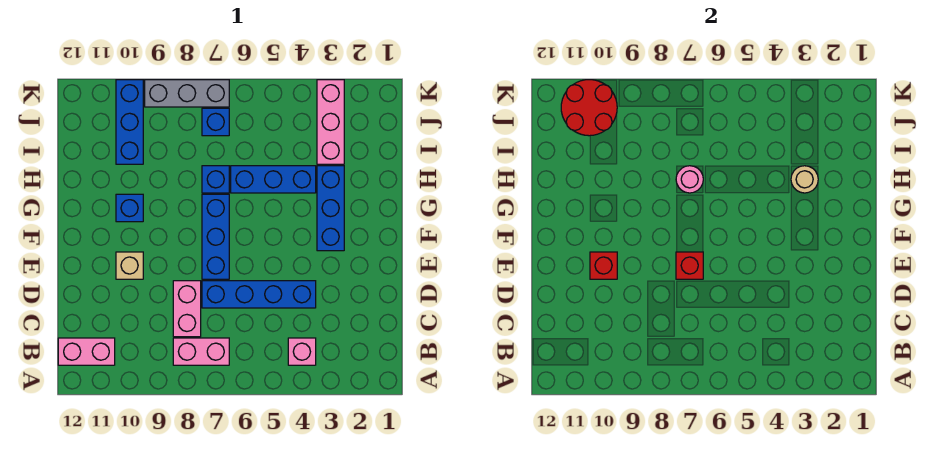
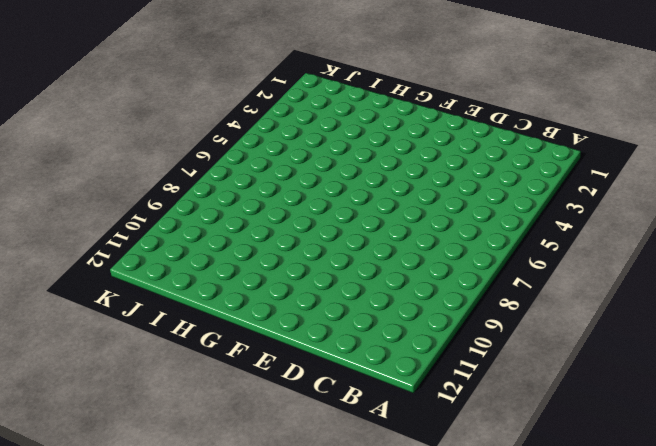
none -> pink 1x1 brick [288,338,316,365]
none -> pink 1x2 brick [173,338,229,365]
none -> pink 1x2 brick [58,338,115,365]

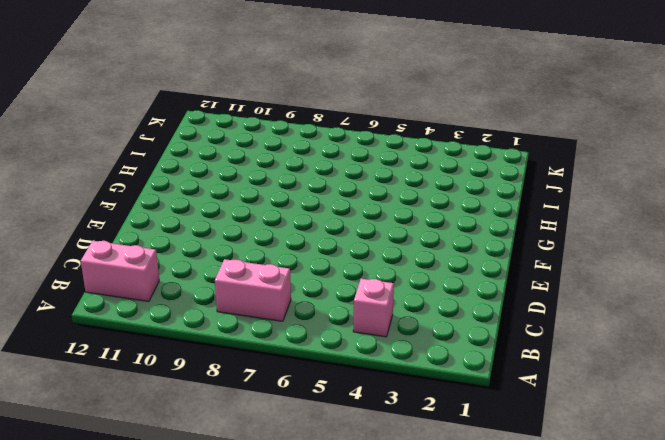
none -> pink 1x2 brick [173,281,201,337]
none -> blue 1x4 brick [202,281,316,308]
none -> blue 1x3 brick [202,194,229,279]

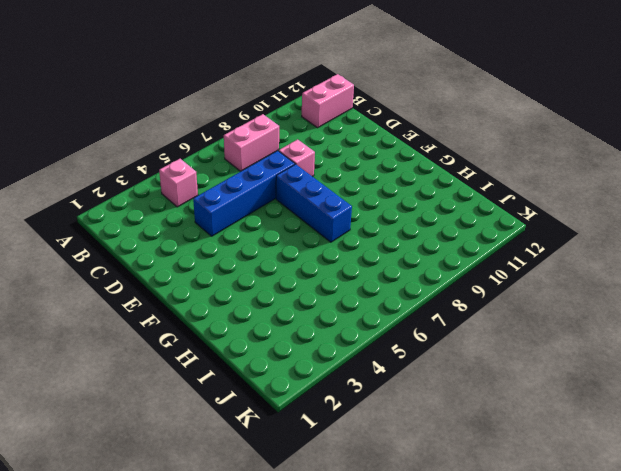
pink 1x1 brick [279,139,315,177] -> pink 1x2 brick [173,281,201,337]
none -> tan 1x1 brick [116,252,143,279]
none -> blue 1x3 brick [317,166,344,251]
none -> blue 1x1 brick [116,194,143,222]

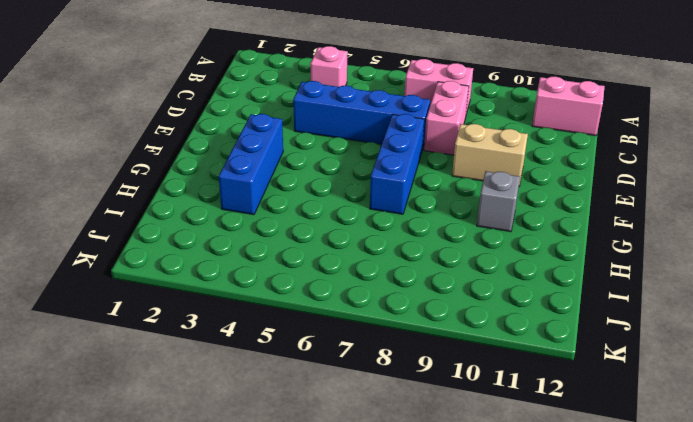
tan 1x2 brick [452,124,528,186] -> tan 1x1 brick [116,252,143,279]
grey 1x1 brick [477,171,520,232] -> blue 1x1 brick [116,194,143,222]
none -> blue 1x3 brick [231,166,316,193]
none -> blue 1x1 brick [202,166,229,193]
none -> pink 1x3 brick [317,80,344,164]

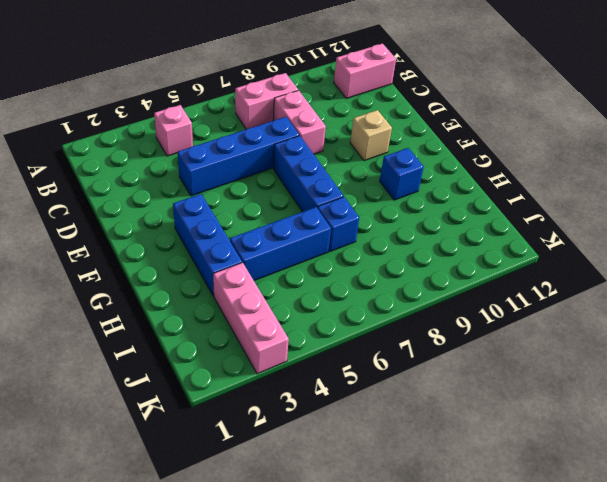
none -> blue 1x3 brick [116,80,143,164]
none -> blue 1x1 brick [202,108,229,136]
none -> grey 1x3 brick [145,80,229,107]

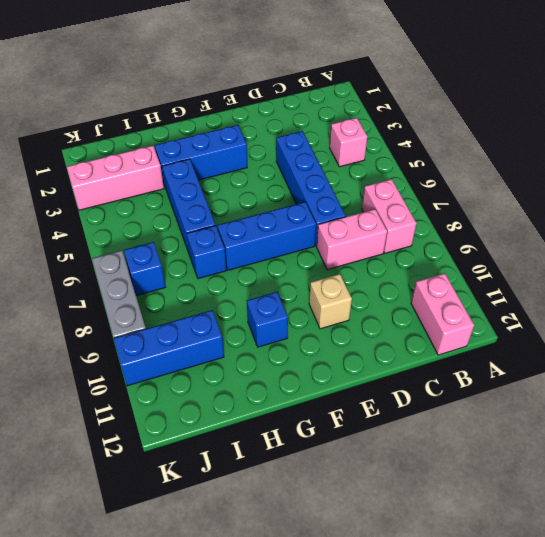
none -> red 1x1 brick [676,252,703,279]
none -> red 1x1 brick [590,252,617,279]
none -> tan 1x1 round brick [791,166,818,193]

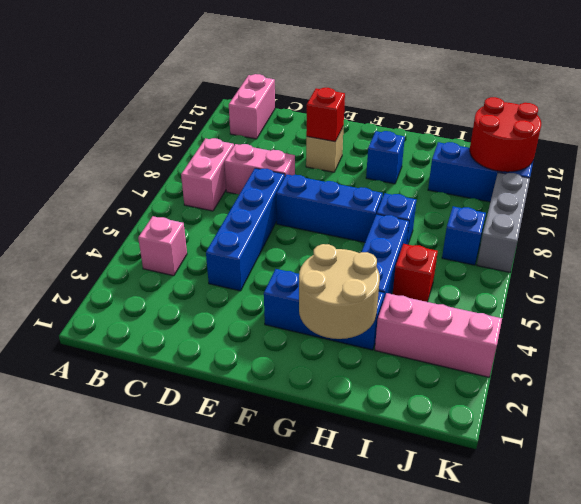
tan 2x2 round brick [299,244,380,339] -> tan 1x1 round brick [791,166,818,193]
red 1x1 brick [393,244,438,302] -> red 1x1 brick moved to [676,252,703,279]
none -> pink 1x1 round brick [676,166,703,193]

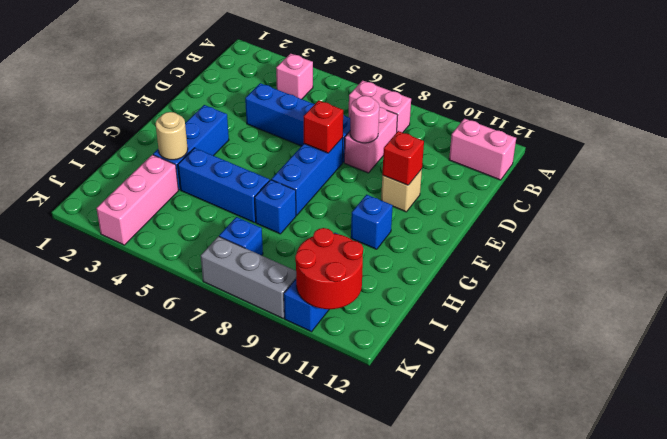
pink 1x1 round brick [350,96,379,143] -> pink 1x1 round brick moved to [676,166,703,193]

